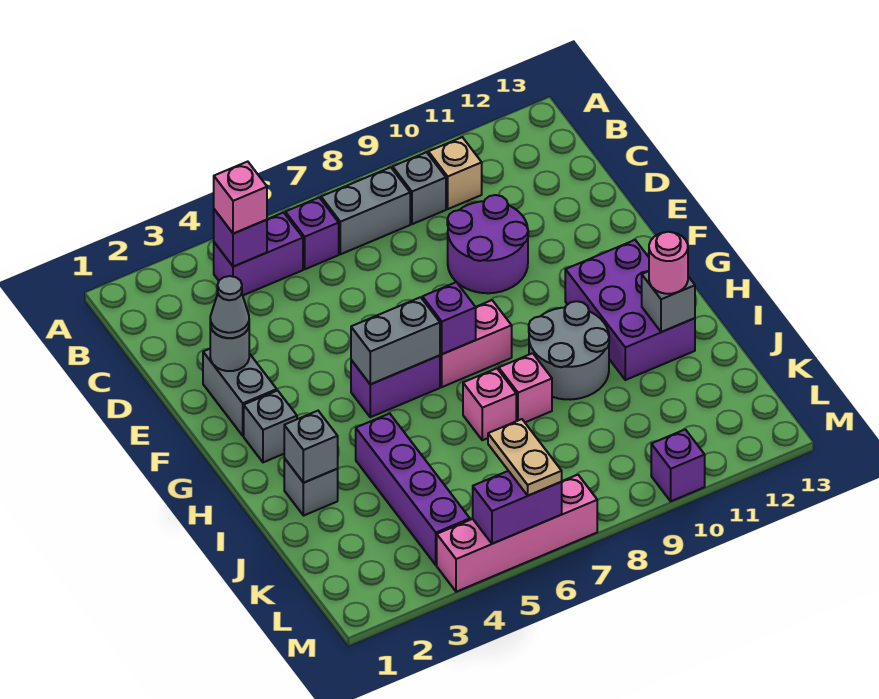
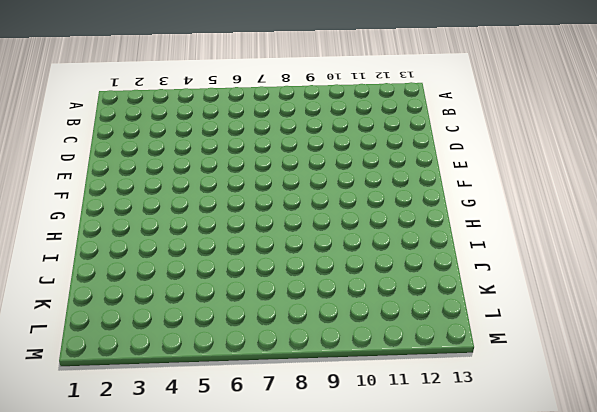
none -> purple 1x2 brick [214,213,303,295]
none -> purple 1x1 brick [285,198,339,269]
none -> grey 1x2 brick [321,167,410,254]

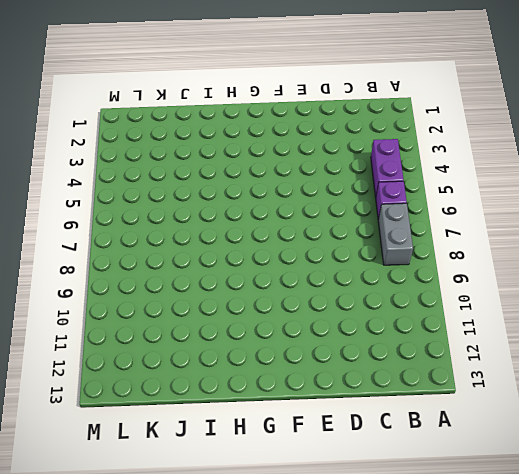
none -> grey 1x1 brick [393,152,446,224]
none -> tan 1x1 brick [428,137,482,209]
none -> purple 2x2 round brick [447,195,528,293]

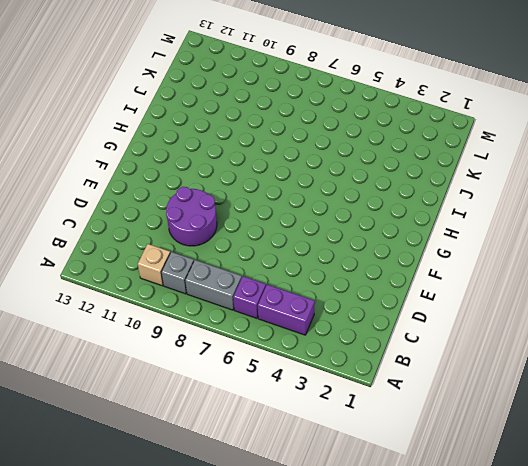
none -> grey 1x2 brick [203,349,277,436]
none -> grey 1x1 brick [244,391,297,462]
none -> purple 1x2 brick [351,355,440,417]

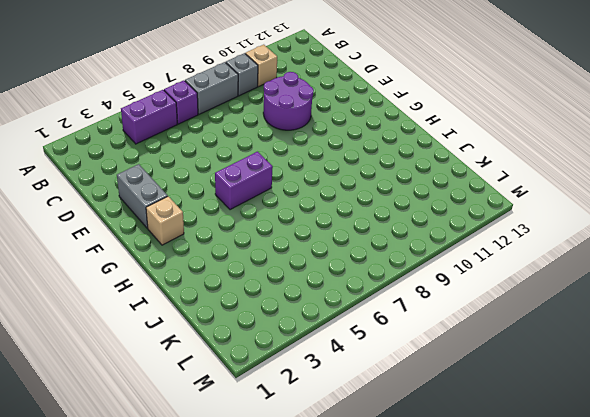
tan 1x1 brick [146,196,184,245] -> grey 1x1 brick [244,391,297,462]
none -> pink 1x2 brick [440,300,512,387]
none -> purple 2x3 brick [565,240,695,380]
none -> grey 2x2 round brick [529,301,609,400]

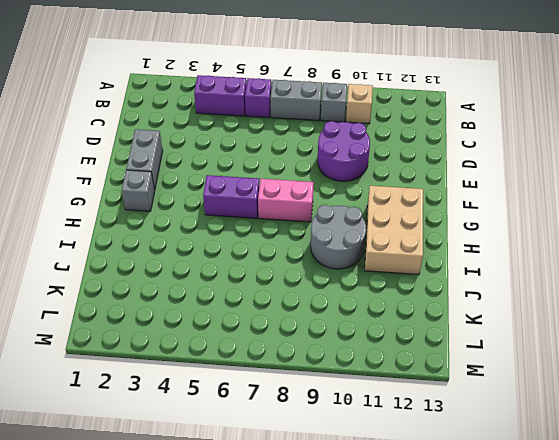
tan 2x3 brick [365,186,423,275] -> purple 2x3 brick [565,240,695,380]
none -> grey 1x1 brick [284,458,338,516]
none -> purple 1x4 brick [356,413,470,565]
none -> pink 1x1 brick [463,368,516,440]

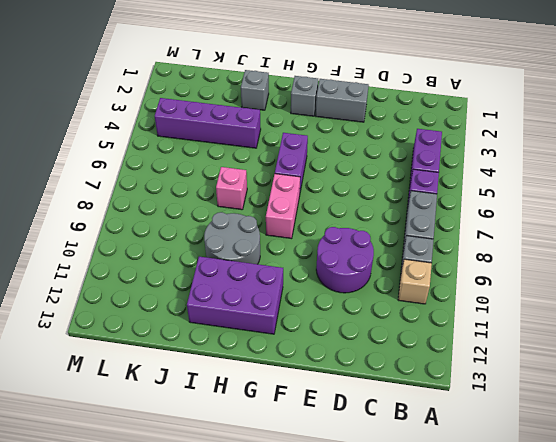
none -> pink 1x1 brick [499,353,552,422]
none -> pink 1x4 brick [437,475,597,592]
none -> purple 1x1 brick [651,430,705,501]

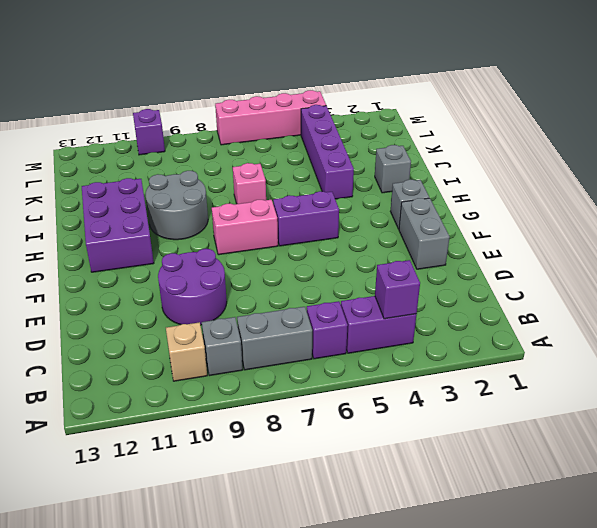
none -> pink 1x1 brick [499,353,552,422]
none -> grey 1x1 round brick [210,325,249,371]
none -> grey 1x2 brick [351,297,440,384]

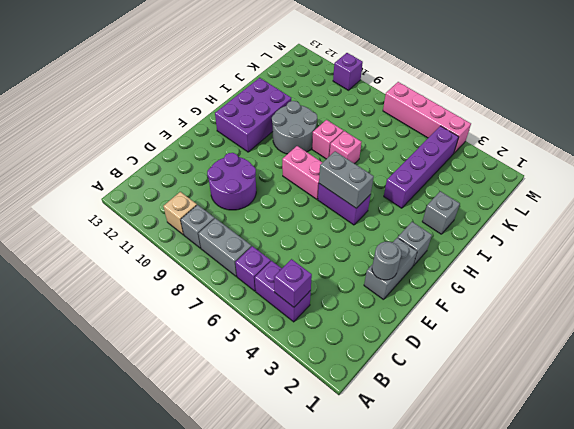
none -> purple 1x1 brick [422,282,476,354]
none -> grey 1x1 brick [284,411,338,483]
none -> grey 1x1 brick [642,271,695,332]

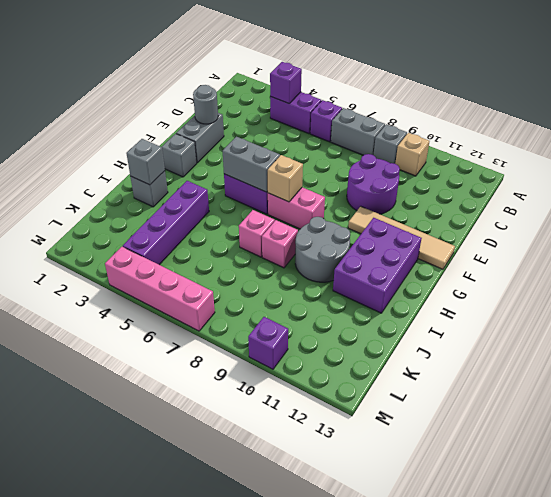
tan 1x4 tile [348,206,455,269] -> none
tan 1x1 brick [267,155,303,202] -> purple 1x1 brick [422,282,476,354]
none -> grey 1x1 brick [642,271,695,332]
none -> purple 1x2 brick [473,471,562,544]
none -> pink 1x1 brick [214,162,267,234]

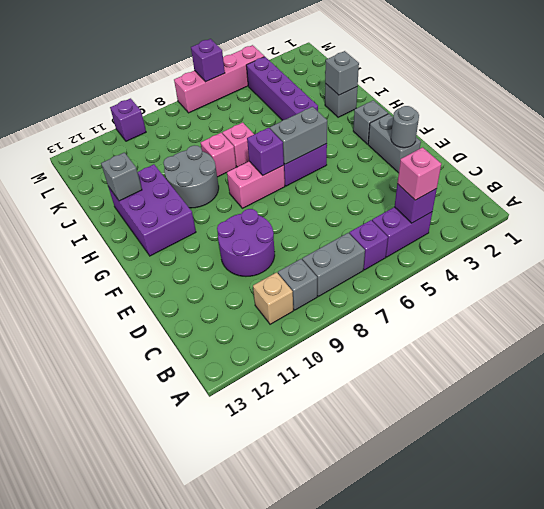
purple 1x1 brick [191,39,225,82] -> purple 1x2 brick [473,471,562,544]
none -> grey 1x1 cone [210,276,249,338]
none -> pink 1x1 round brick [649,232,688,294]
none -> tan 1x2 plate [488,419,562,496]

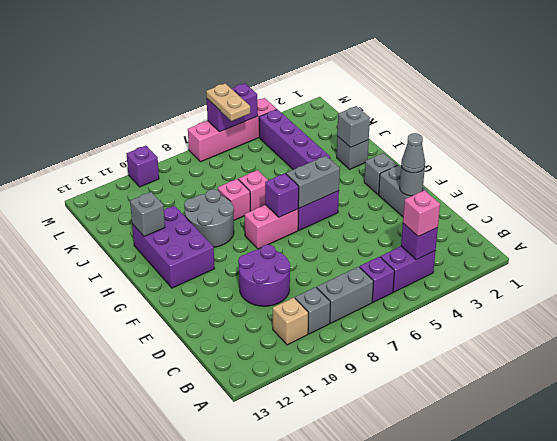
none -> pink 1x1 round brick [649,232,688,294]

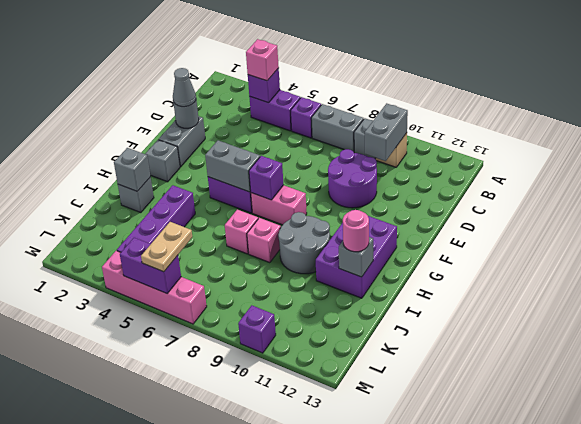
grey 1x2 brick [365,103,408,161] -> none

